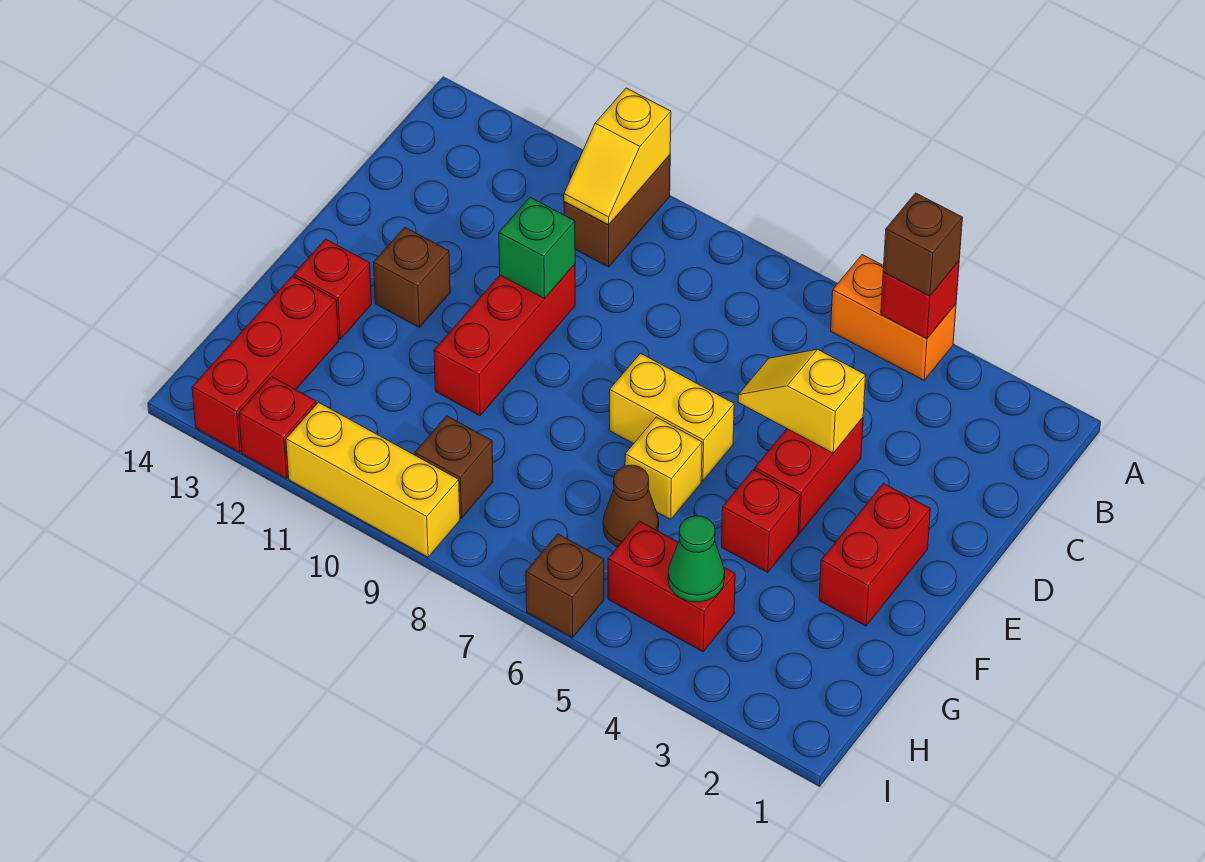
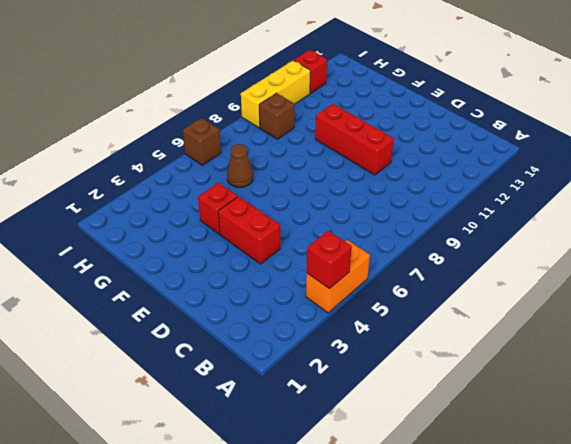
none -> brown 1x2 brick [564,155,670,267]
none -> red 1x2 brick [819,483,930,626]
none -> yellow 1x2 brick [610,353,734,481]

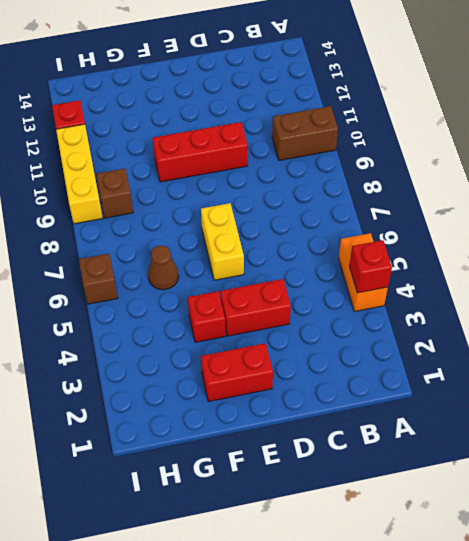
none -> brown 1x1 brick [373,227,450,327]
none -> yellow 1x1 brick [625,417,702,519]
none -> red 1x1 brick [294,239,372,339]

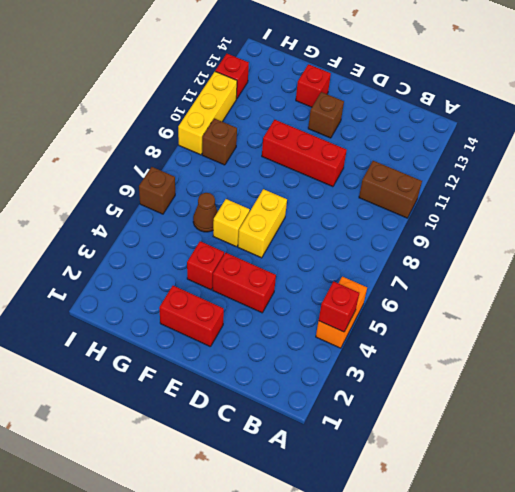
none -> red 1x3 brick [192,276,339,452]
none -> red 1x2 brick [608,521,735,652]
none -> yellow 1x2 slope [564,88,671,225]

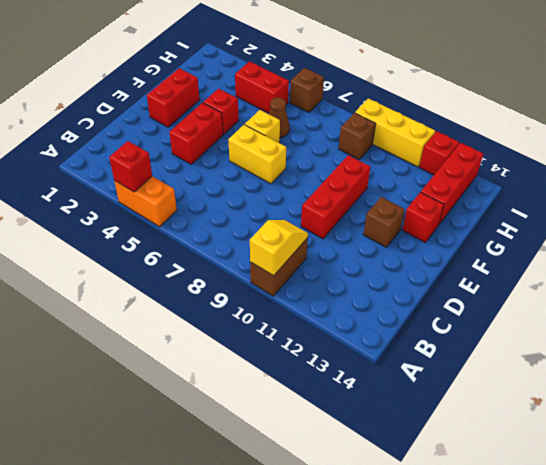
none -> yellow 1x2 slope [738,349,866,453]
none -> green 1x1 brick [499,197,575,299]
none -> green 1x1 cone [668,516,725,602]

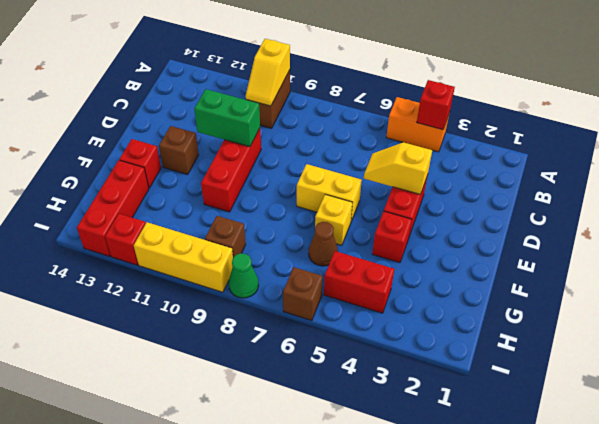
green 1x2 brick [194,89,260,147] -> green 1x1 brick [499,197,575,299]
green 1x1 cone [229,253,259,298] -> green 1x1 cone moved to [668,516,725,602]
none -> red 1x2 brick [819,483,930,626]
none -> brown 1x1 brick [883,193,962,296]

